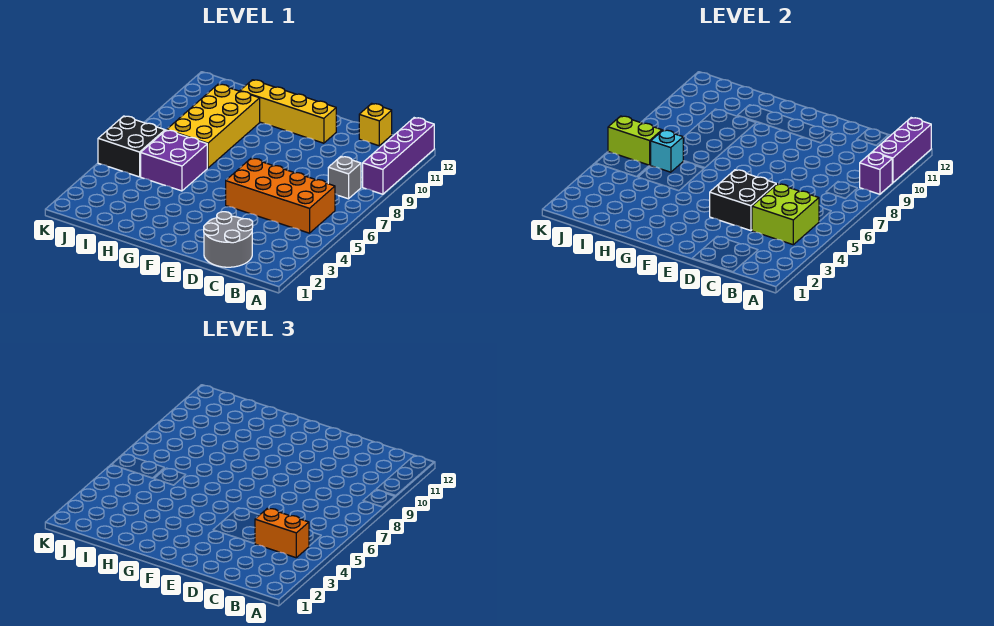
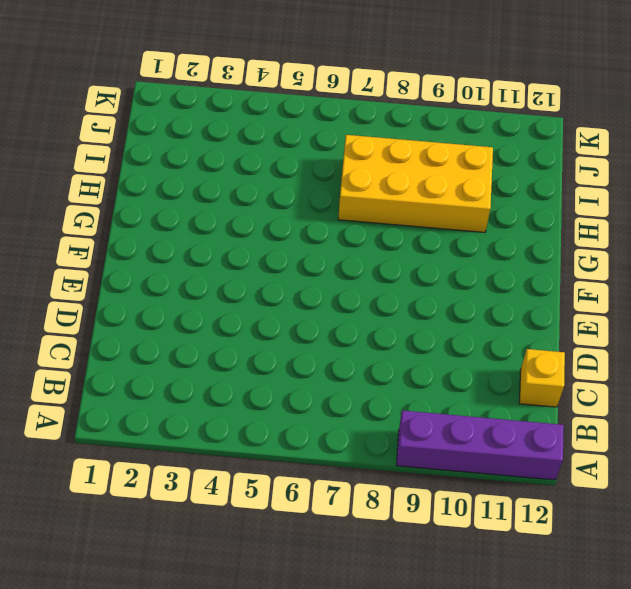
none -> orange 2x4 brick [226,158,335,233]
none -> grey 1x1 brick [328,157,361,199]
none -> grey 2x2 round brick [204,212,253,267]

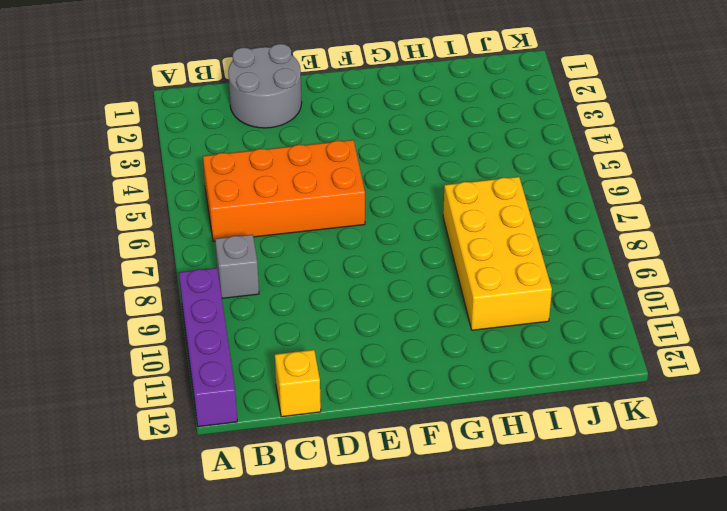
none -> yellow 1x4 brick [240,80,336,143]
none -> purple 2x2 brick [141,130,207,191]
none -> black 2x2 brick [98,116,165,177]

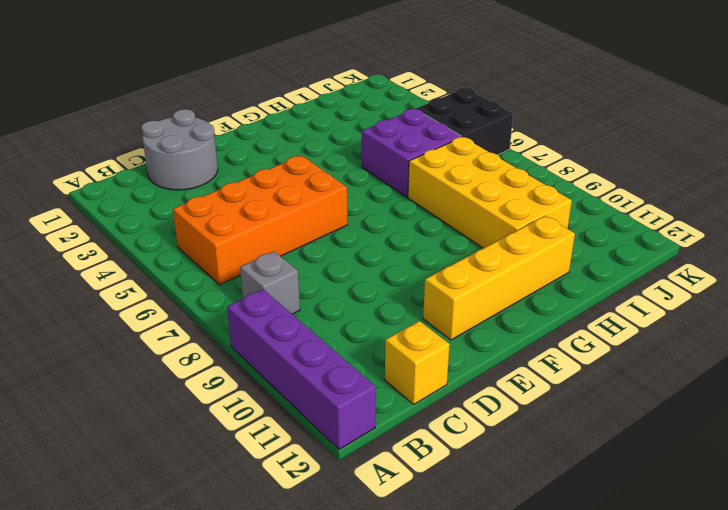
none -> purple 1x1 brick [860,152,892,194]
none -> purple 1x3 brick [873,118,931,183]
none -> lime 2x2 brick [752,184,819,245]

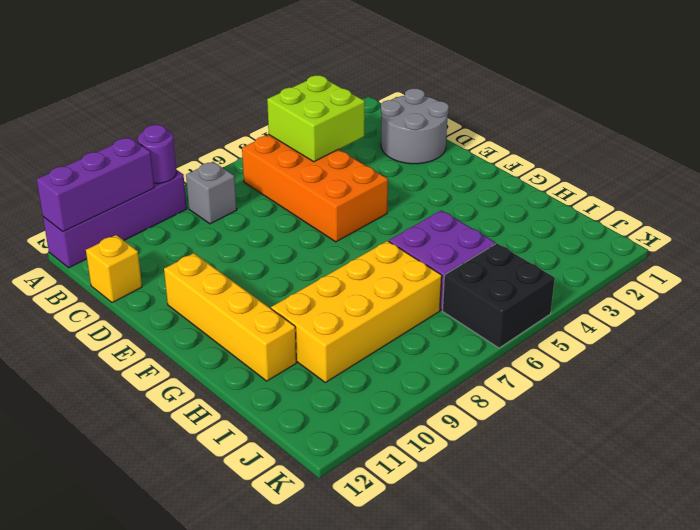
purple 1x1 round brick [138,125,177,183] -> purple 1x1 brick [860,152,892,194]
none -> black 2x2 brick [710,170,776,231]
none -> cyan 1x1 brick [651,130,683,172]
none -> lime 1x2 brick [608,116,662,165]

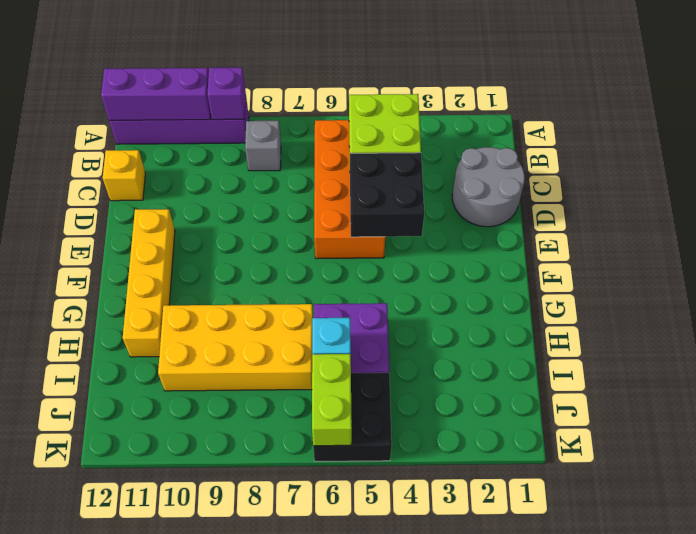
none -> orange 1x2 brick [255,508,309,558]

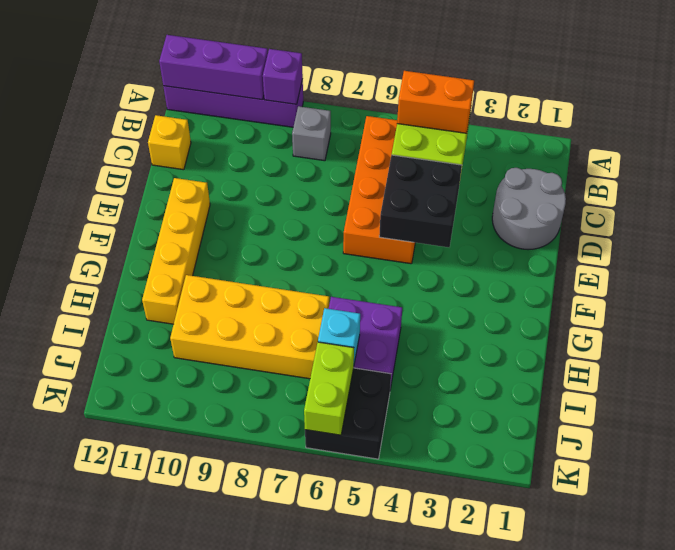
orange 1x2 brick [397,71,474,133] -> orange 1x2 brick turned to [255,508,309,558]

